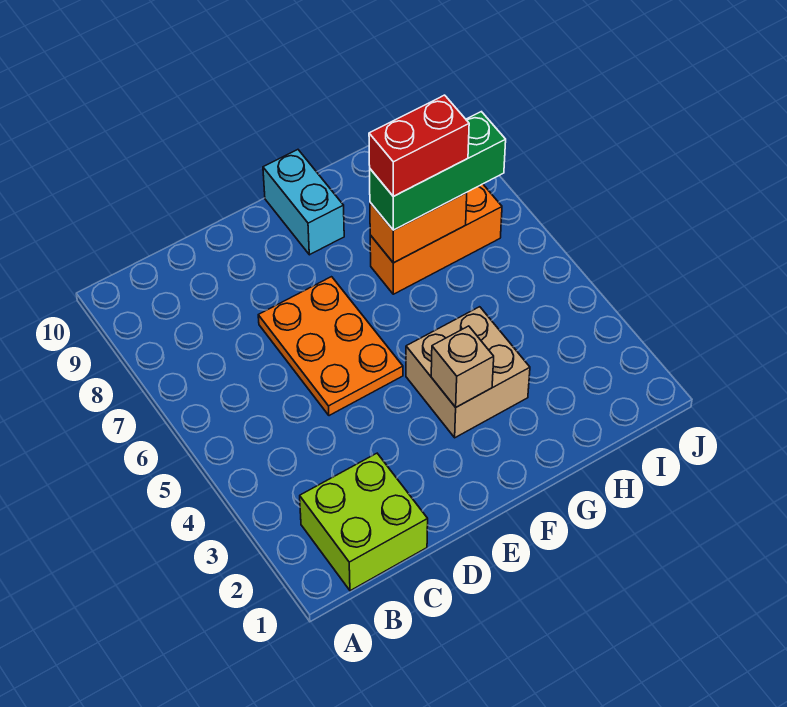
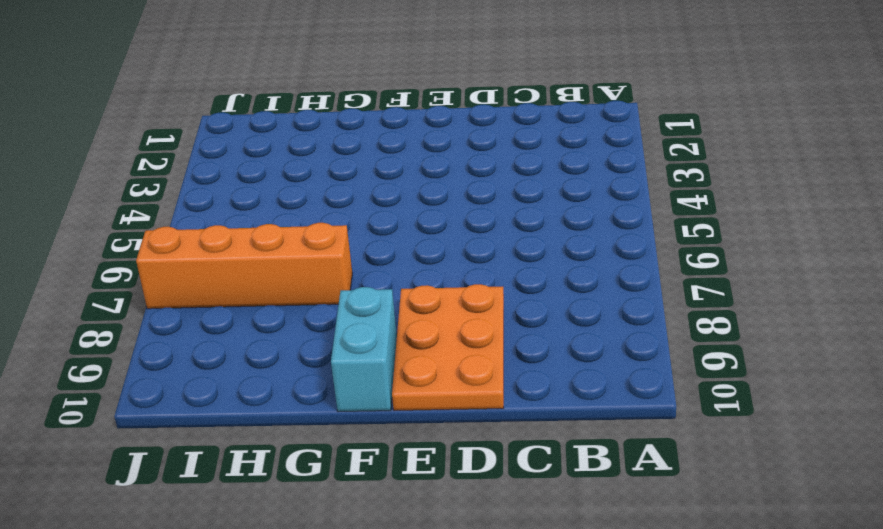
orange 2x3 plate [392,284,504,410] -> orange 2x3 plate moved to [258,277,403,416]
orange 1x4 brick [136,223,352,309] -> orange 1x3 brick [370,184,502,294]
none -> lime 2x2 brick [300,453,428,591]
none -> tan 2x2 brick [406,307,530,438]

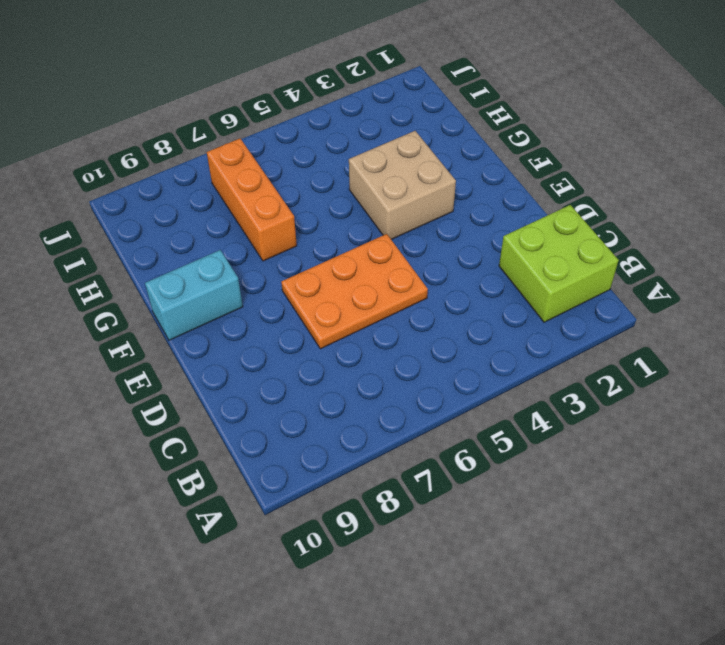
none -> tan 1x1 brick [431,326,494,407]
none -> orange 1x2 brick [370,193,467,263]

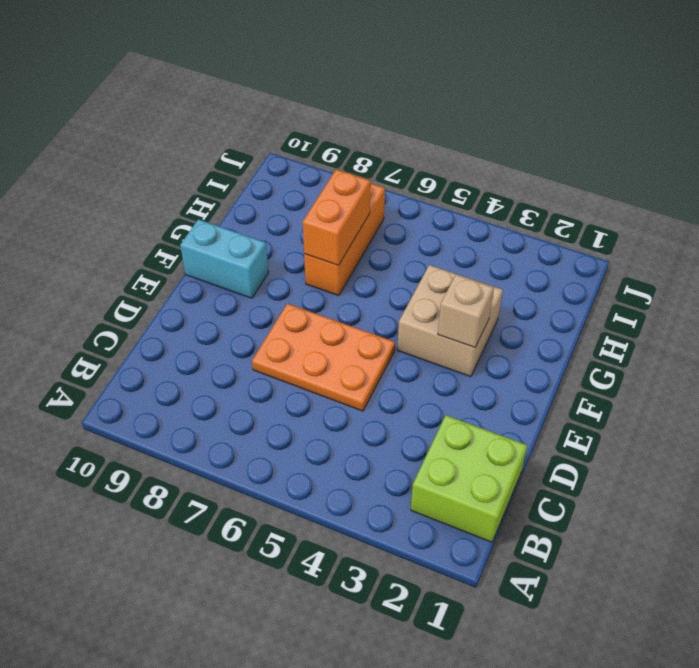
none -> green 1x3 brick [370,112,506,230]
none -> red 1x2 brick [369,95,469,196]

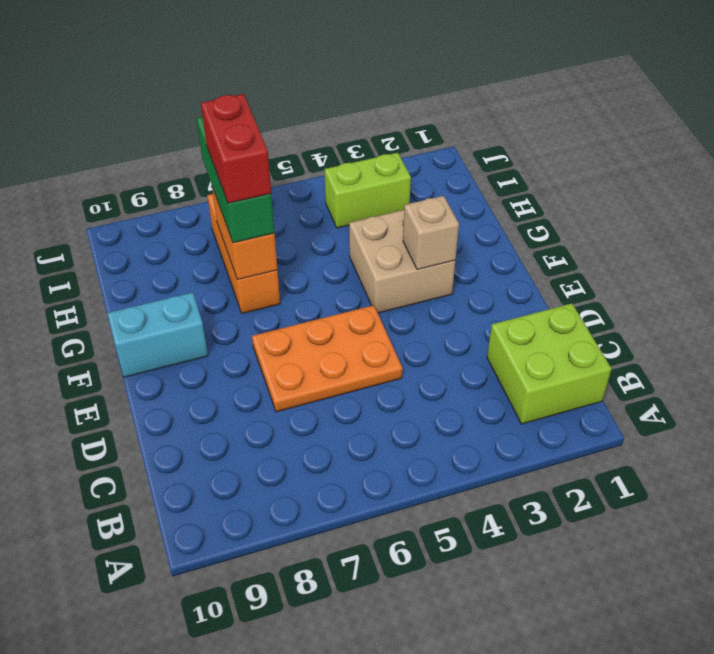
lime 1x2 brick [325,153,411,228] -> none

